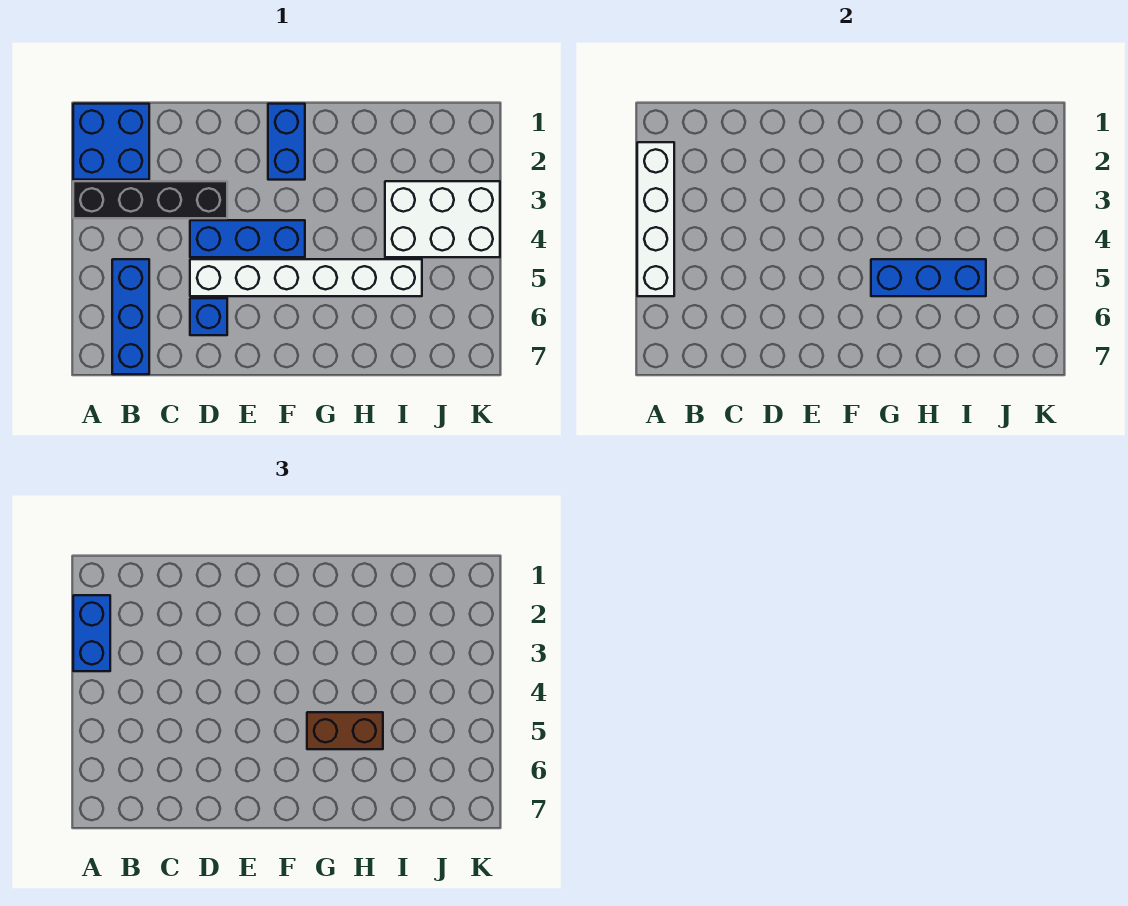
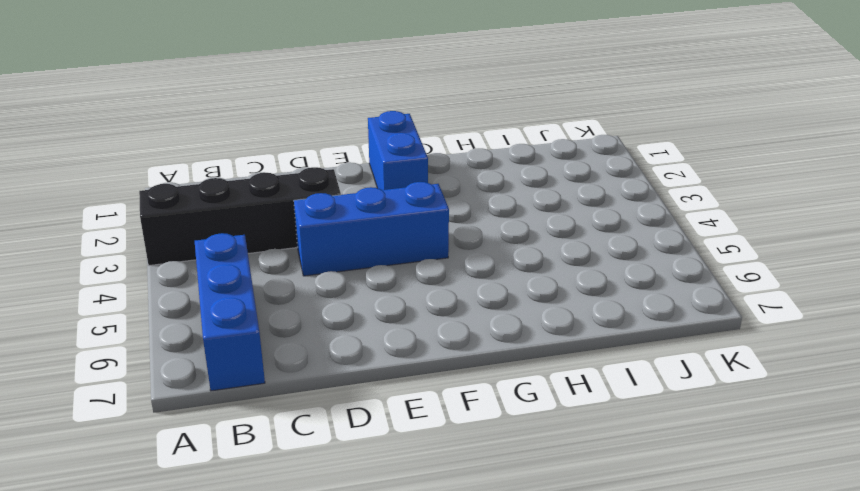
none -> blue 2x2 brick [73,104,149,180]
none -> white 1x6 brick [190,259,422,296]
none -> blue 1x1 brick [190,298,227,335]

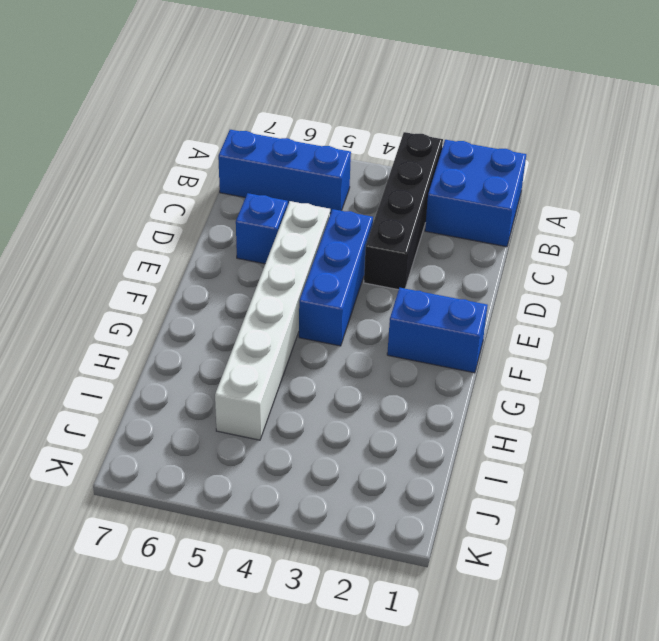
none -> white 2x3 brick [385,181,500,257]
none -> white 1x4 brick [637,142,674,296]
none -> blue 1x3 brick [871,259,986,296]

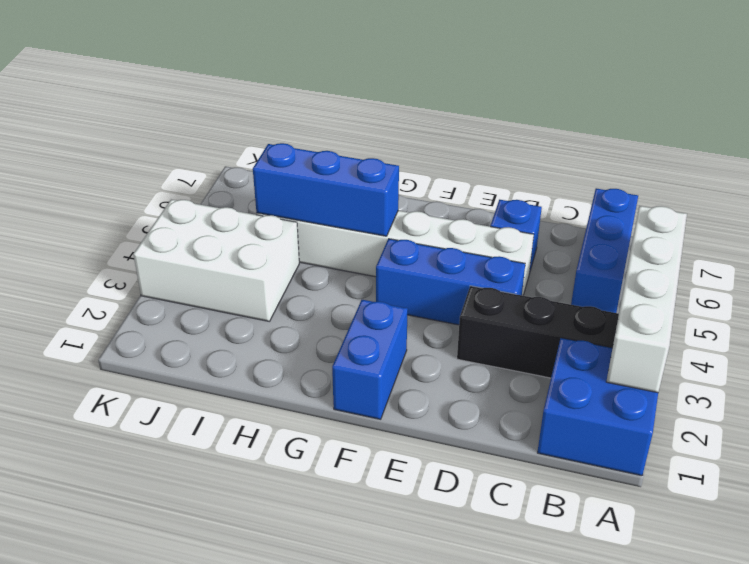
none -> blue 1x2 brick [73,595,110,671]
none -> brown 1x2 brick [307,712,383,749]

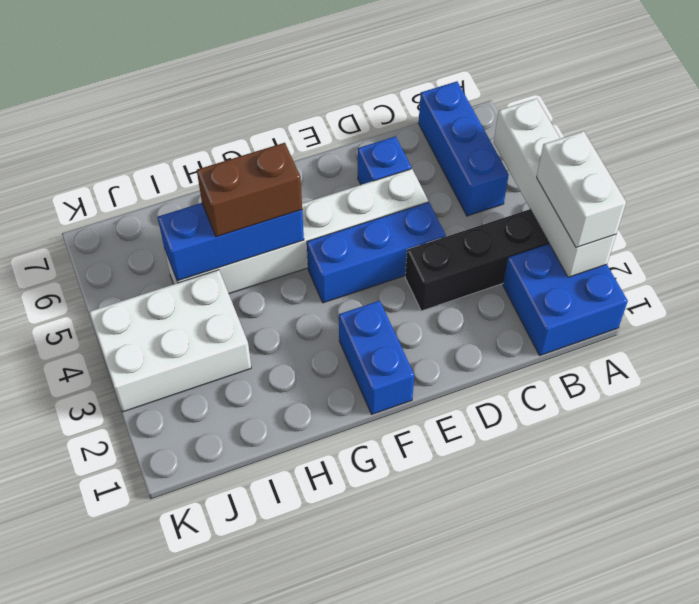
white 1x2 brick [537,131,626,248] -> blue 1x2 brick [73,595,110,671]

